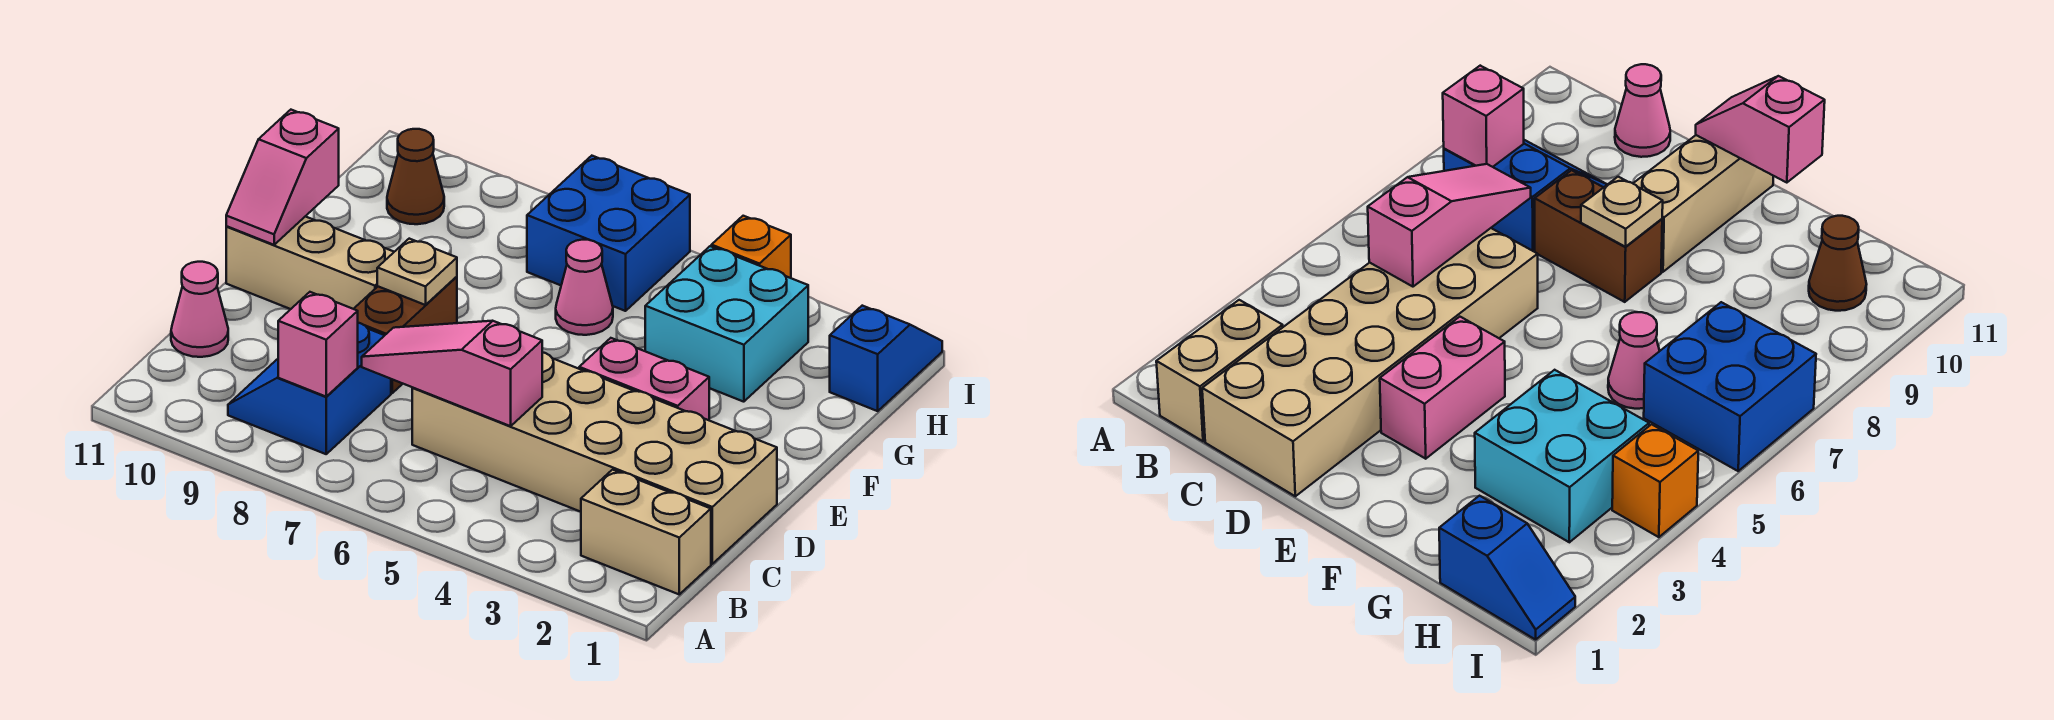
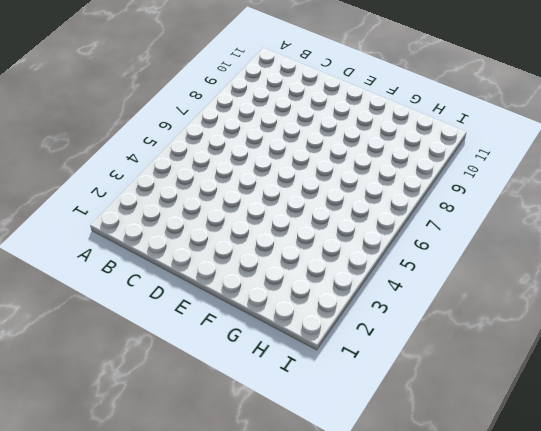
none -> tan 1x2 brick [581,470,711,594]
none -> blue 2x2 slope [228,323,391,454]
none -> tan 2x6 brick [412,352,777,564]

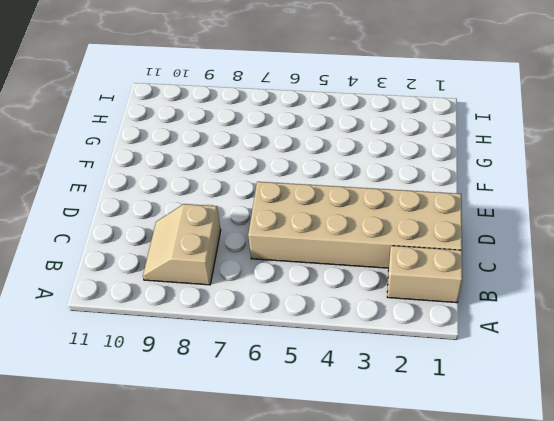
tan 2x2 slope [143,204,221,285] -> blue 2x2 slope [228,323,391,454]
none -> pink 1x1 cone [171,262,228,357]
none -> brown 1x2 brick [354,277,457,393]
none -> pink 1x2 brick [579,338,709,420]

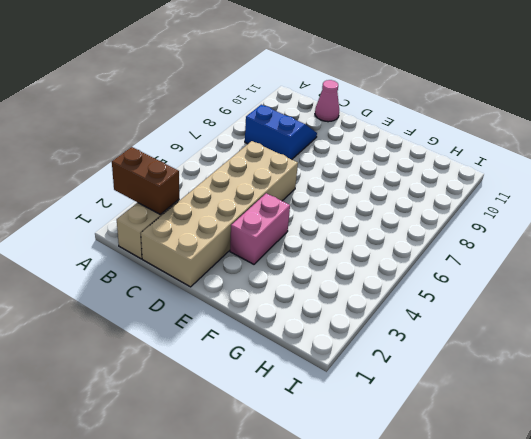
brown 1x2 brick [112,147,179,215] -> brown 1x2 brick moved to [354,277,457,393]
none -> tan 1x3 brick [226,216,394,309]
none -> cyan 2x2 brick [645,246,808,402]
none -> pink 1x1 cone [556,240,613,335]

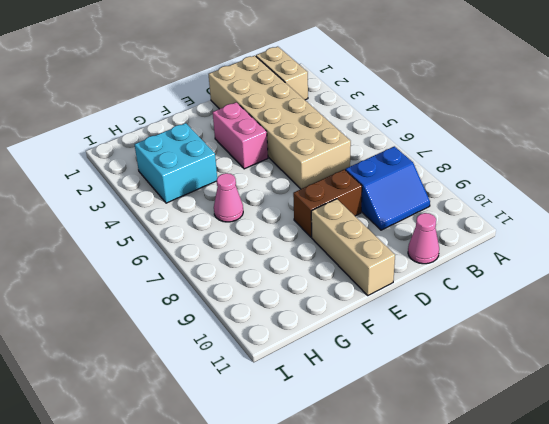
none -> blue 1x2 slope [830,306,942,411]
none -> blue 2x2 brick [527,156,690,311]
none -> brown 1x1 cone [387,129,444,224]

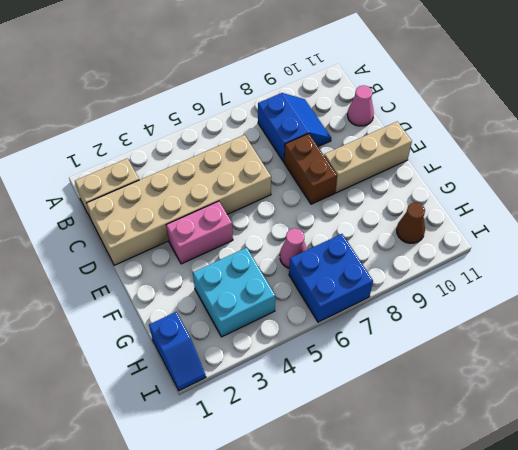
none -> orange 1x1 brick [712,216,791,278]
none -> pink 1x1 brick [278,292,358,397]
none -> pink 1x3 slope [362,321,542,426]

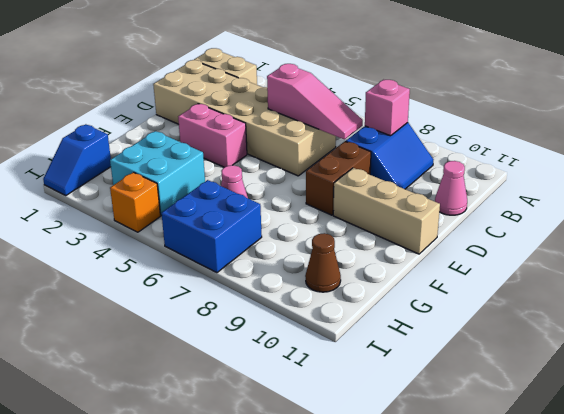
none -> tan 1x1 plate [377,239,457,305]
none -> pink 1x2 slope [226,110,339,245]

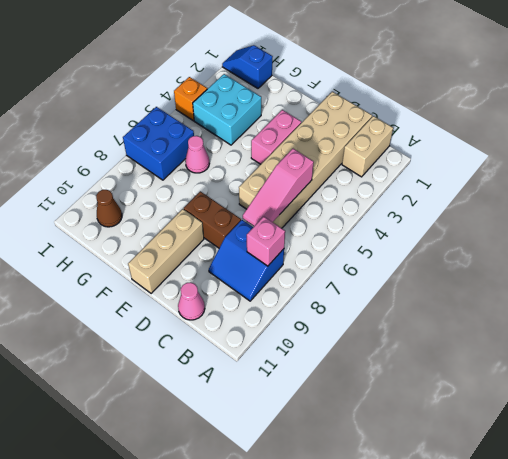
none -> tan 1x1 plate [377,239,457,305]
none -> pink 1x2 slope [226,110,339,245]

